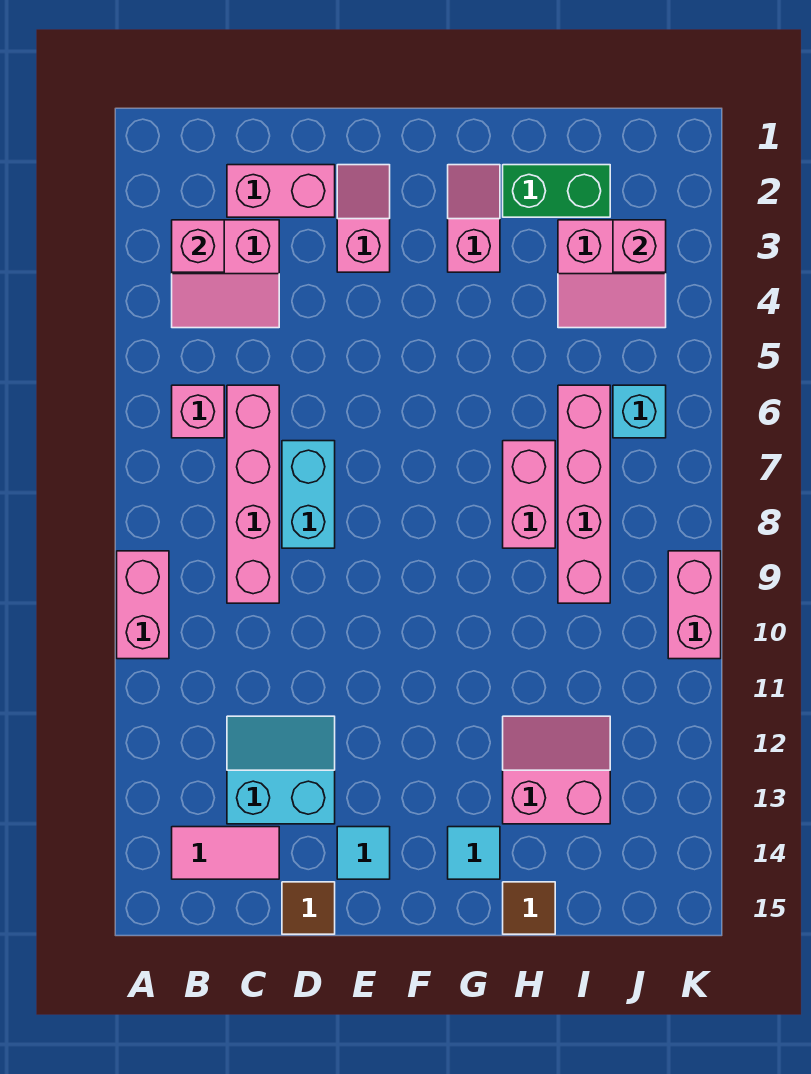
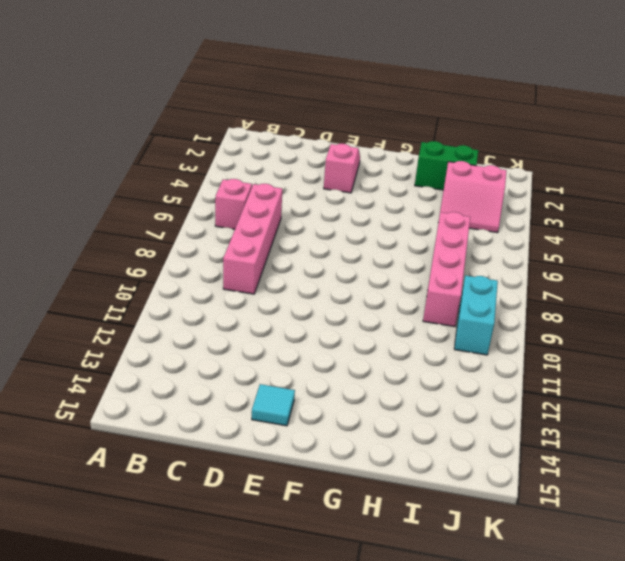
cyan 1x2 brick [454,275,498,355] -> cyan 1x2 brick moved to [282,441,335,548]
none -> pink 1x2 brick [117,551,169,659]
none -> pink 2x2 slope [172,220,279,328]
none -> pink 1x2 tile [172,827,279,879]

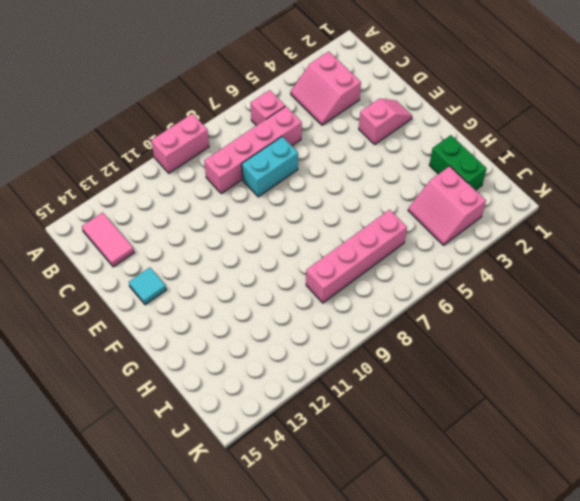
none -> pink 1x2 brick [227,165,335,217]
none -> cyan 2x2 slope [227,716,335,824]
none -> brown 1x1 tile [282,882,335,934]

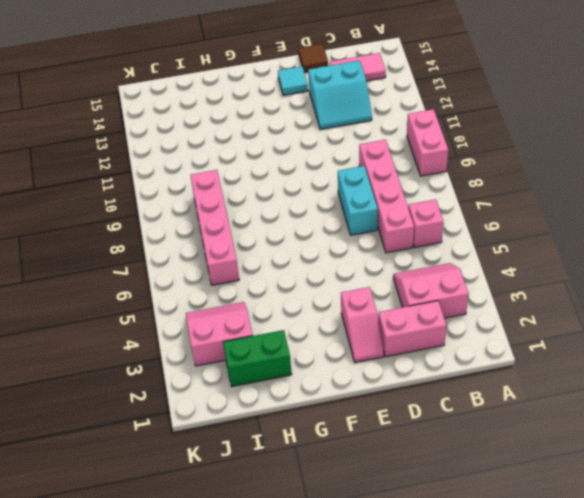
none -> pink 1x2 slope [448,165,500,272]
none -> cyan 1x1 tile [448,827,500,879]
none -> pink 1x2 brick [503,441,555,548]

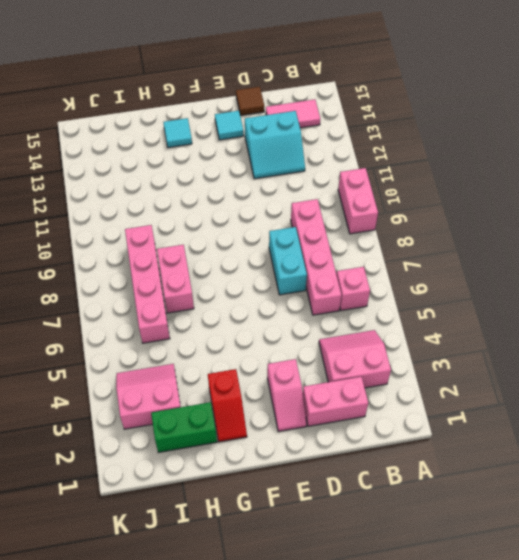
red 1x2 slope [208,369,247,442] -> pink 1x2 slope [448,165,500,272]
none -> pink 2x2 slope [503,716,610,824]
none -> brown 1x1 tile [503,882,555,934]
none -> cyan 1x1 brick [613,385,666,438]

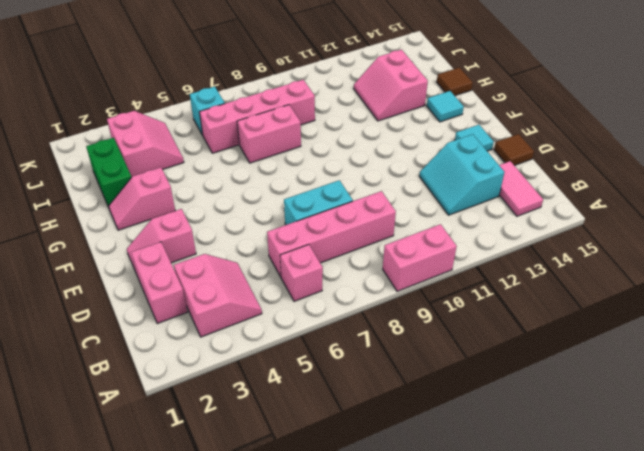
none -> pink 1x2 brick [668,551,721,659]
none -> pink 1x1 brick [172,220,224,272]
none -> pink 1x1 brick [613,220,666,272]

